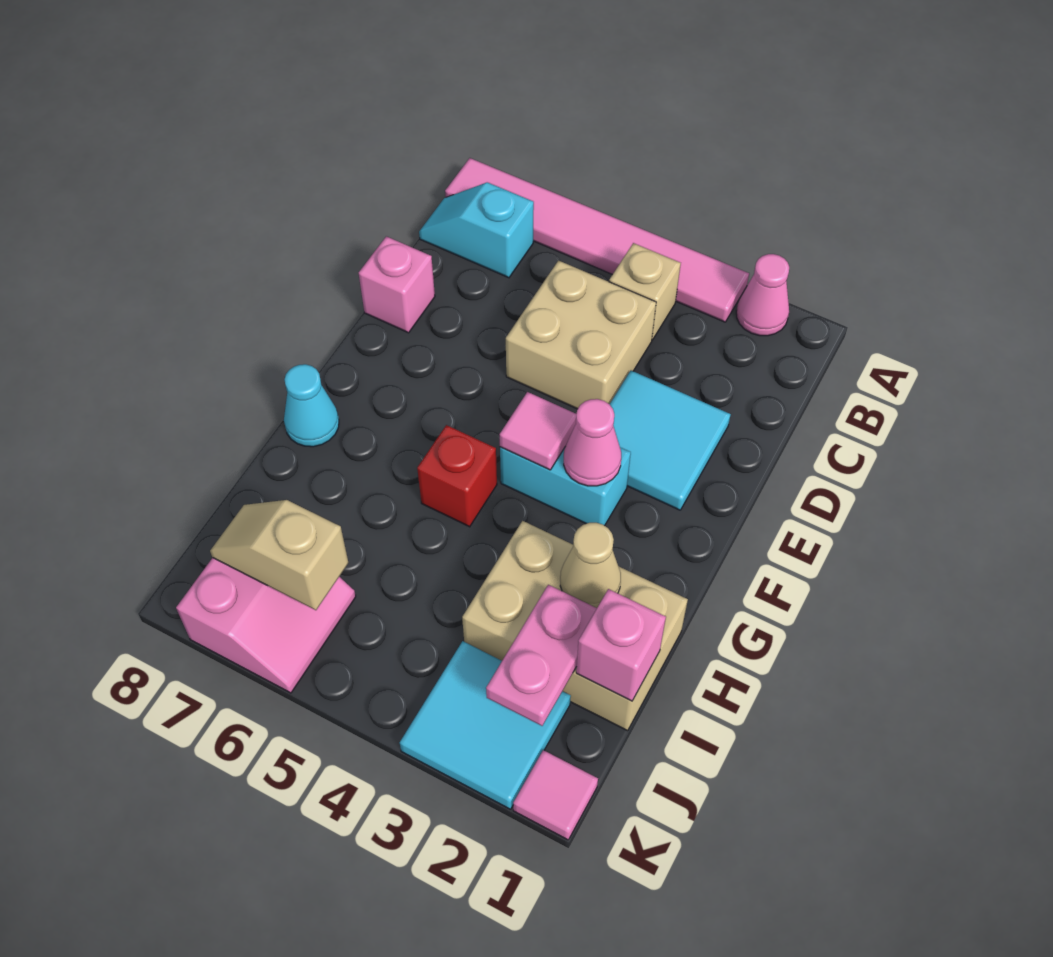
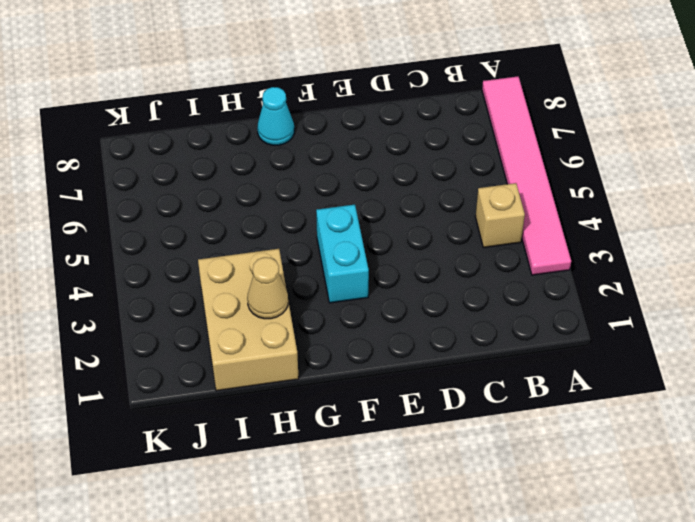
none -> pink 1x1 cone [736,254,789,336]
none -> cyan 1x2 slope [419,182,534,278]
none -> tan 2x2 brick [506,261,656,409]

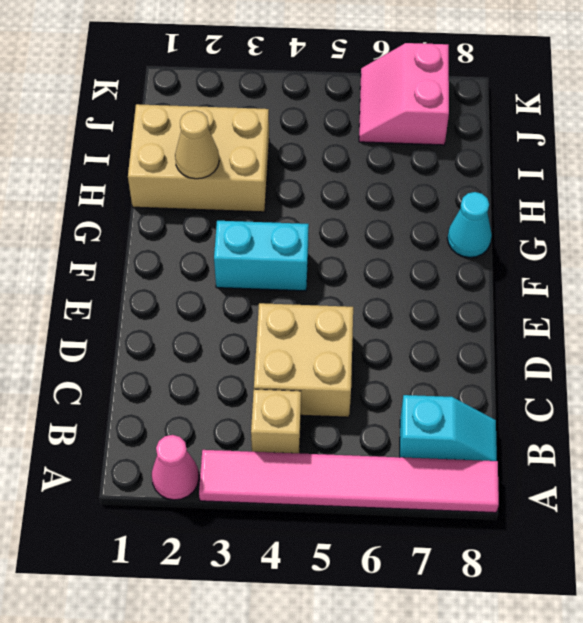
none -> cyan 2x2 tile [610,371,731,510]
none -> pink 1x1 brick [359,236,435,333]
none -> red 1x1 brick [417,425,497,527]

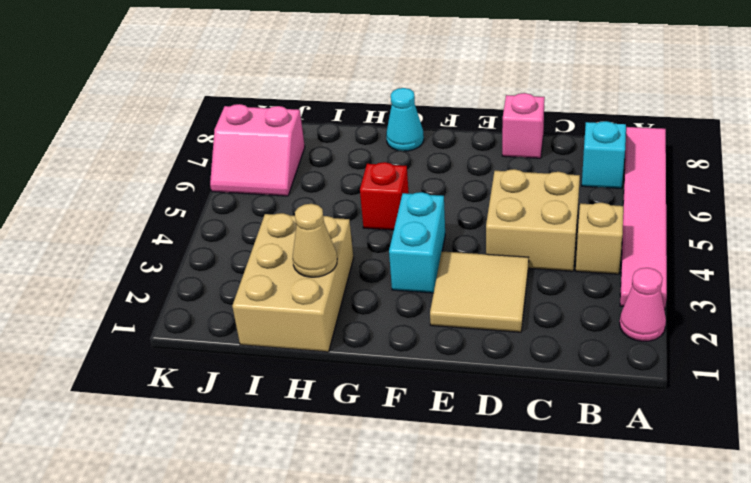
tan 2x2 tile [430,252,529,332] -> cyan 2x2 tile [610,371,731,510]
none -> cyan 2x2 tile [400,641,571,809]
none -> pink 1x1 tile [513,750,598,840]
none -> pink 1x1 cone [564,399,621,486]

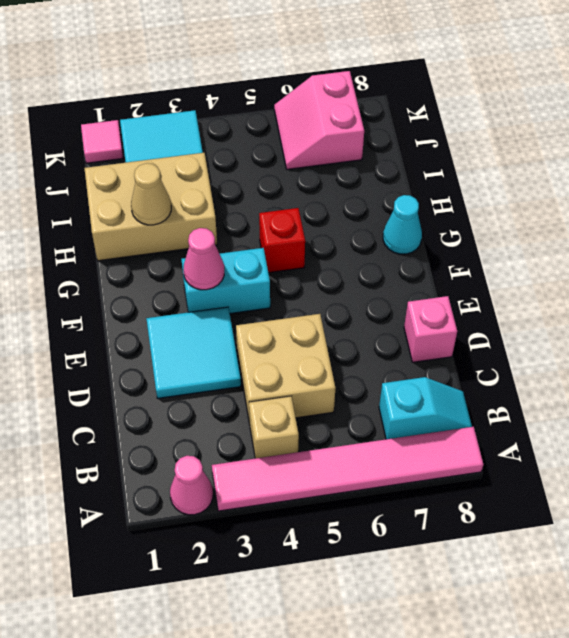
none -> pink 1x1 tile [500,392,576,470]
none -> pink 1x1 brick [576,589,666,701]
none -> pink 1x2 plate [486,585,597,726]

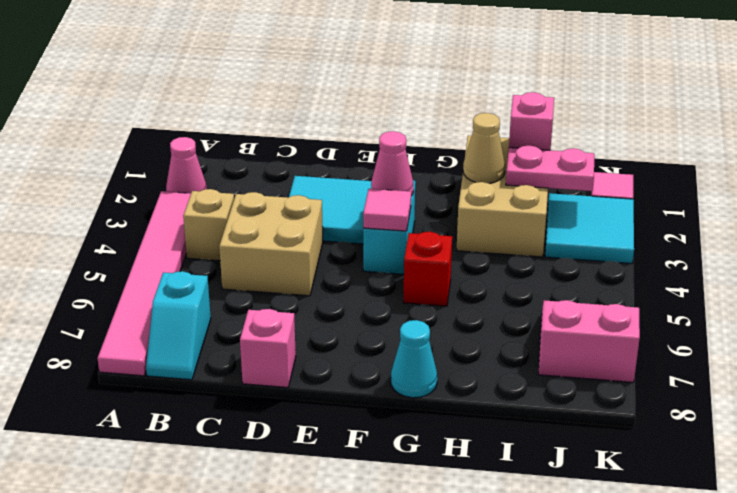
none -> tan 1x2 slope [210,500,348,610]

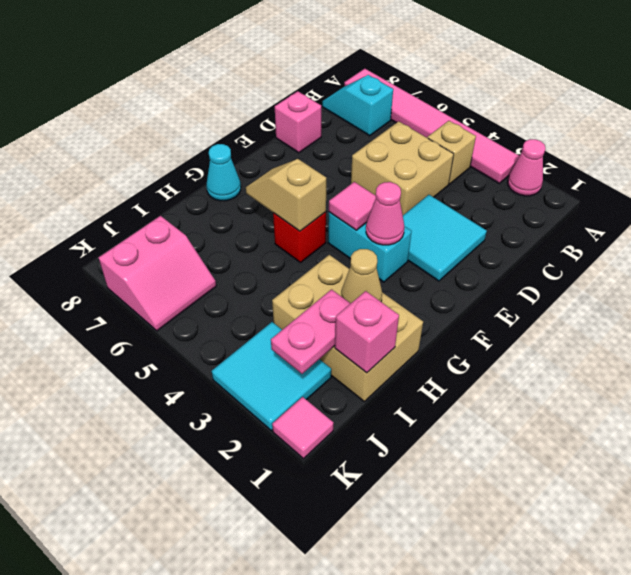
tan 1x2 slope [246,159,326,231] -> tan 1x2 slope moved to [210,500,348,610]

